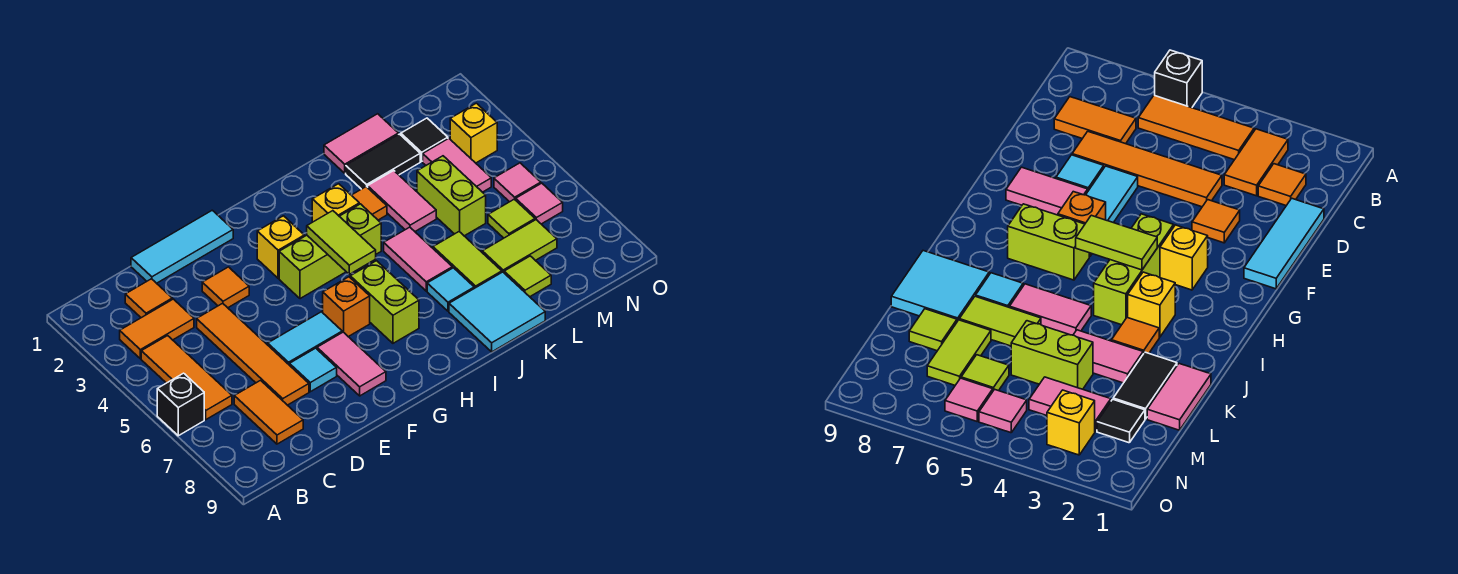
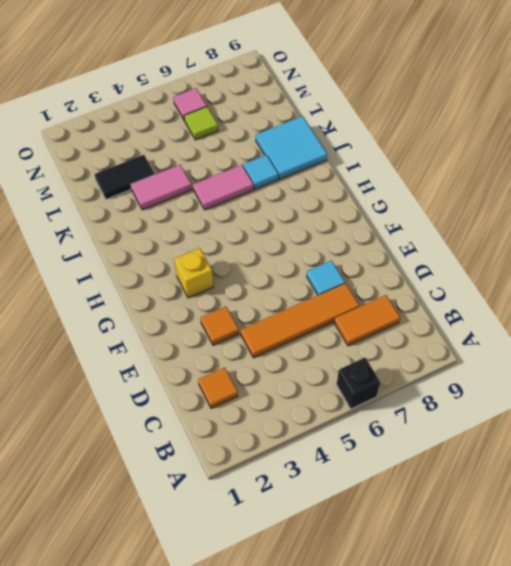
black 1x2 tile [95,155,155,199] -> black 1x2 tile turned to [346,134,420,189]
none -> orange 1x2 tile [120,299,194,359]
none -> orange 1x3 tile [141,336,232,420]
none -> cyan 1x3 tile [131,210,233,283]
none -> cyan 1x2 tile [268,312,342,365]

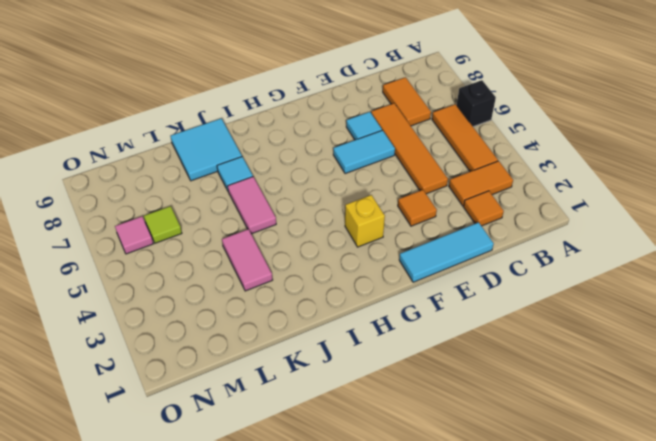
none -> pink 1x2 tile [317,332,386,396]
none -> lime 1x3 brick [279,204,381,299]
none -> orange 1x1 brick [323,277,370,337]
none -> lime 1x2 brick [350,261,419,343]

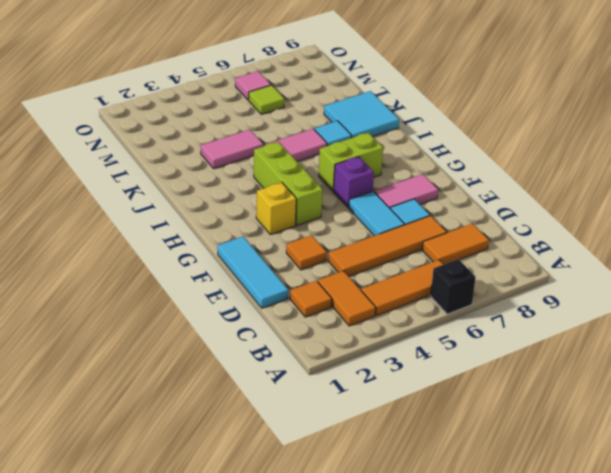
purple 1x1 brick [334,157,374,208] -> orange 1x1 brick [323,277,370,337]
none -> yellow 1x1 brick [312,184,359,222]
none -> orange 1x1 tile [352,187,387,220]
none -> pink 1x2 tile [324,114,398,173]
none -> black 1x2 tile [346,134,420,189]

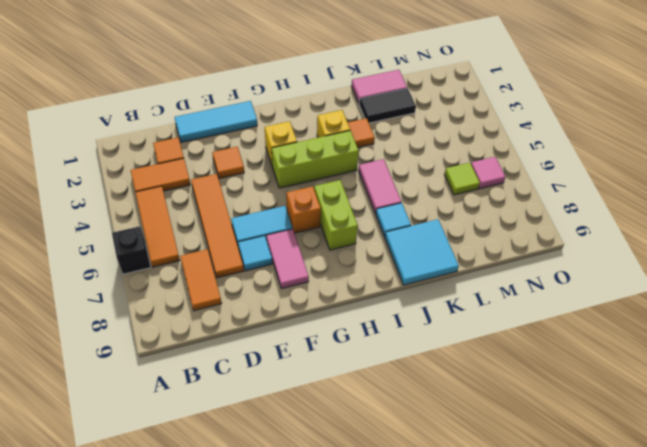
none -> pink 1x2 tile [368,171,436,231]
none -> lime 1x2 tile [433,232,502,288]
none -> lime 1x2 brick [417,156,486,236]
none -> lime 1x2 tile [482,220,557,273]

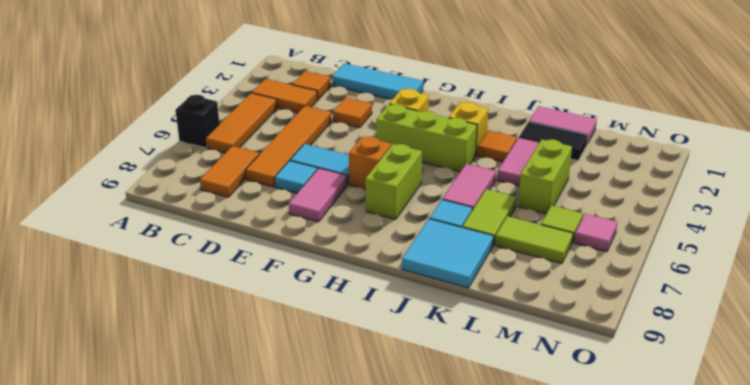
none -> lime 1x1 tile [504,256,551,297]
none -> black 1x1 tile [401,118,448,161]
none -> pink 1x2 tile [423,138,491,192]
none -> yellow 1x1 brick [450,103,497,163]

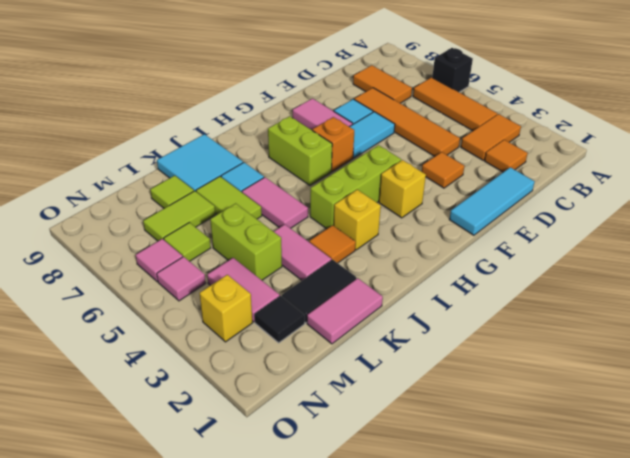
none -> lime 1x2 tile [307,211,376,274]

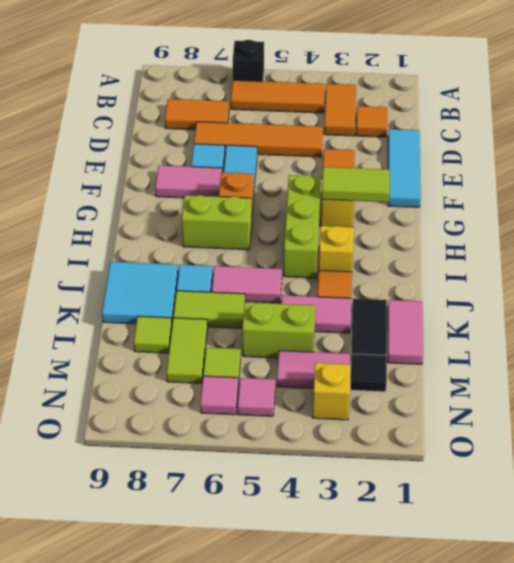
lime 1x2 tile [322,167,390,202] -> lime 1x2 tile moved to [307,211,376,274]

